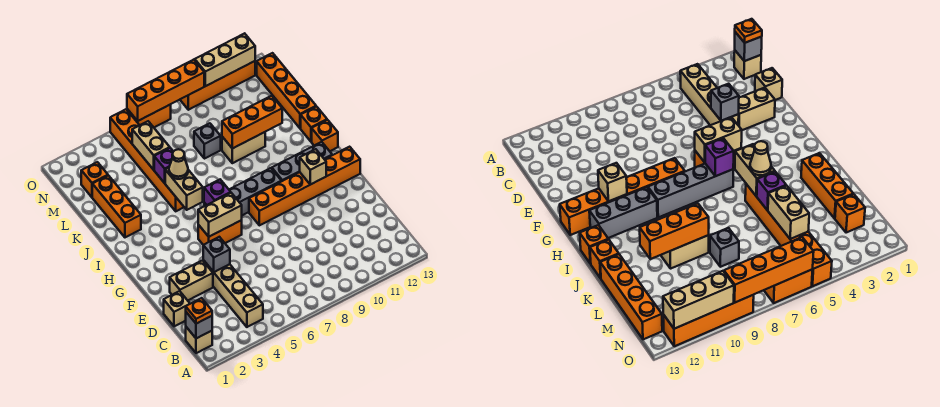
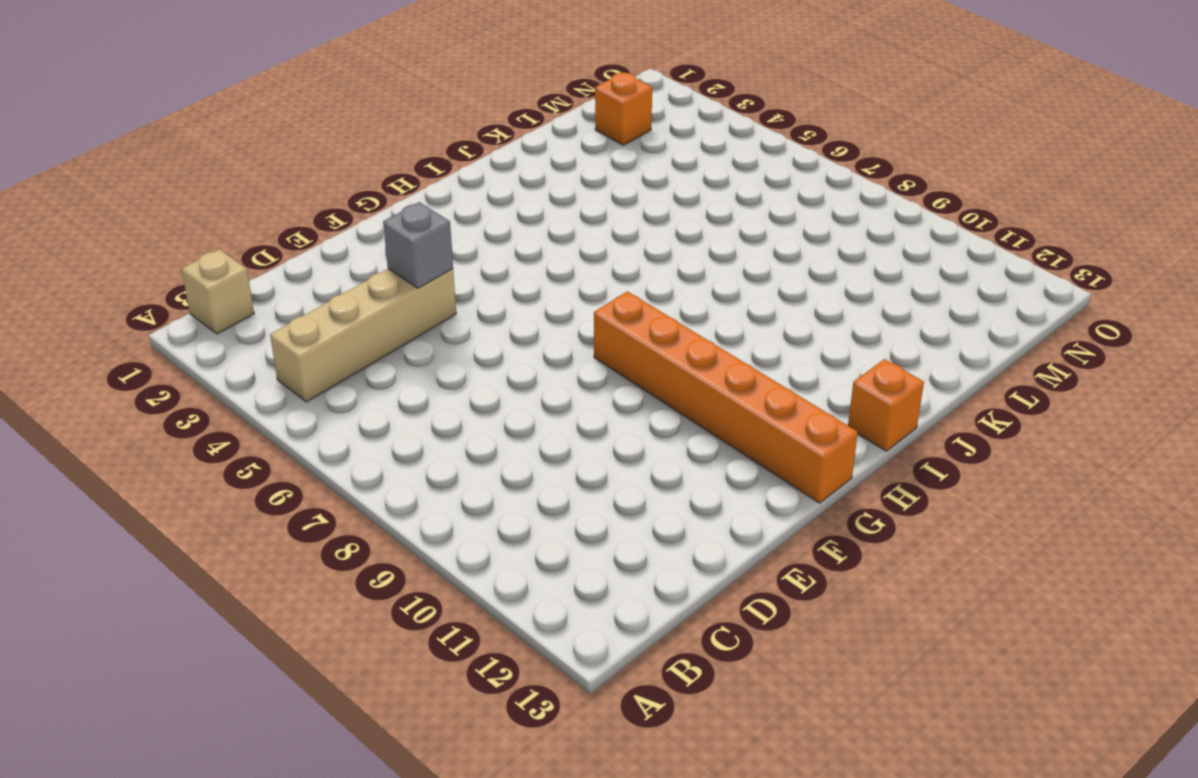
none -> tan 1x1 brick [164,291,190,326]
none -> tan 1x2 brick [170,260,213,300]
none -> orange 1x2 brick [198,220,242,245]
none -> grey 1x4 brick [204,168,281,215]

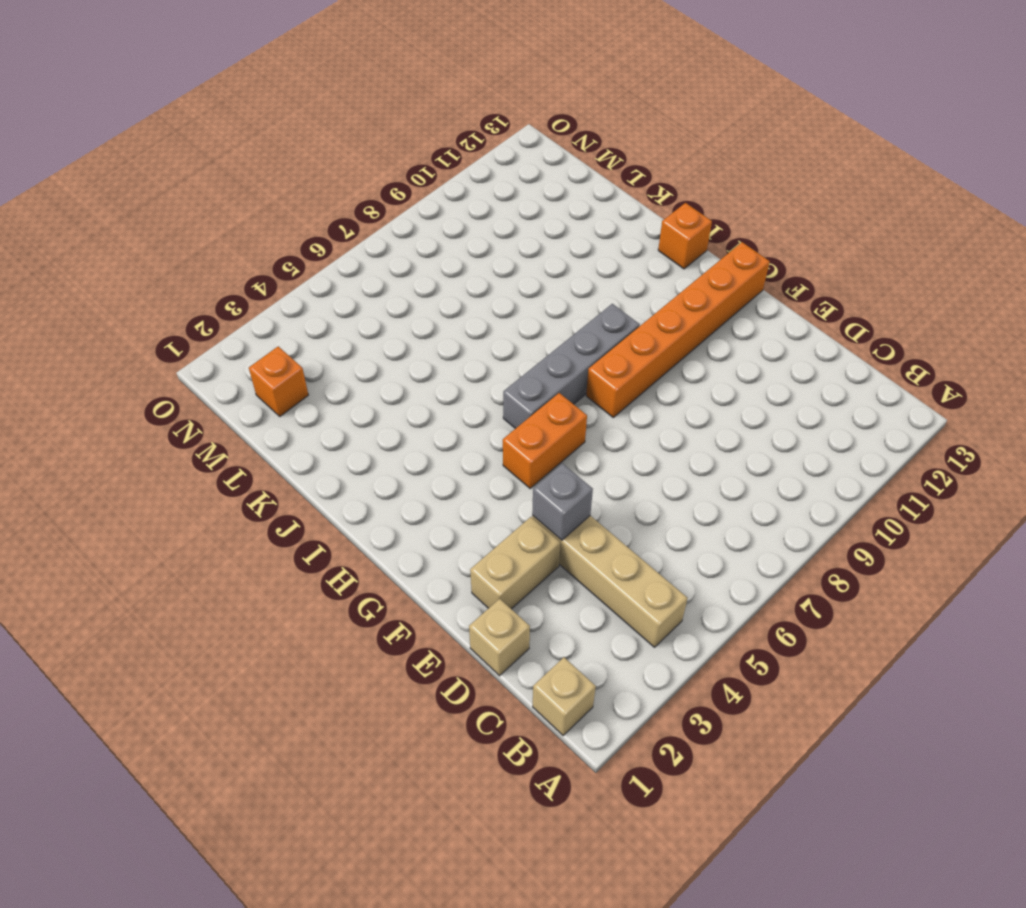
none -> grey 1x3 brick [272,142,332,181]
none -> orange 1x3 brick [92,175,141,237]
none -> orange 1x6 brick [110,109,184,211]
none -> orange 1x1 brick [301,107,327,142]

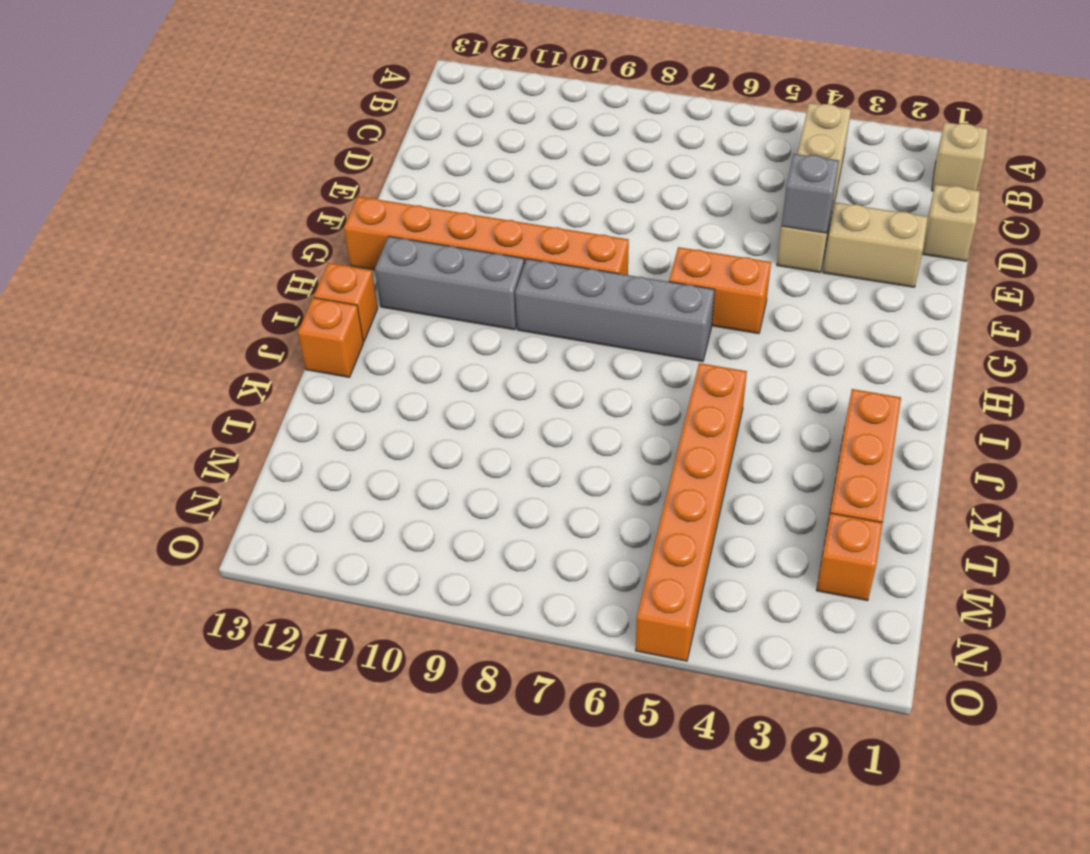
none -> tan 1x2 brick [222,132,265,163]
none -> orange 1x4 brick [257,53,316,128]
none -> grey 1x1 brick [194,123,221,159]
none -> orange 1x2 brick [127,104,171,127]

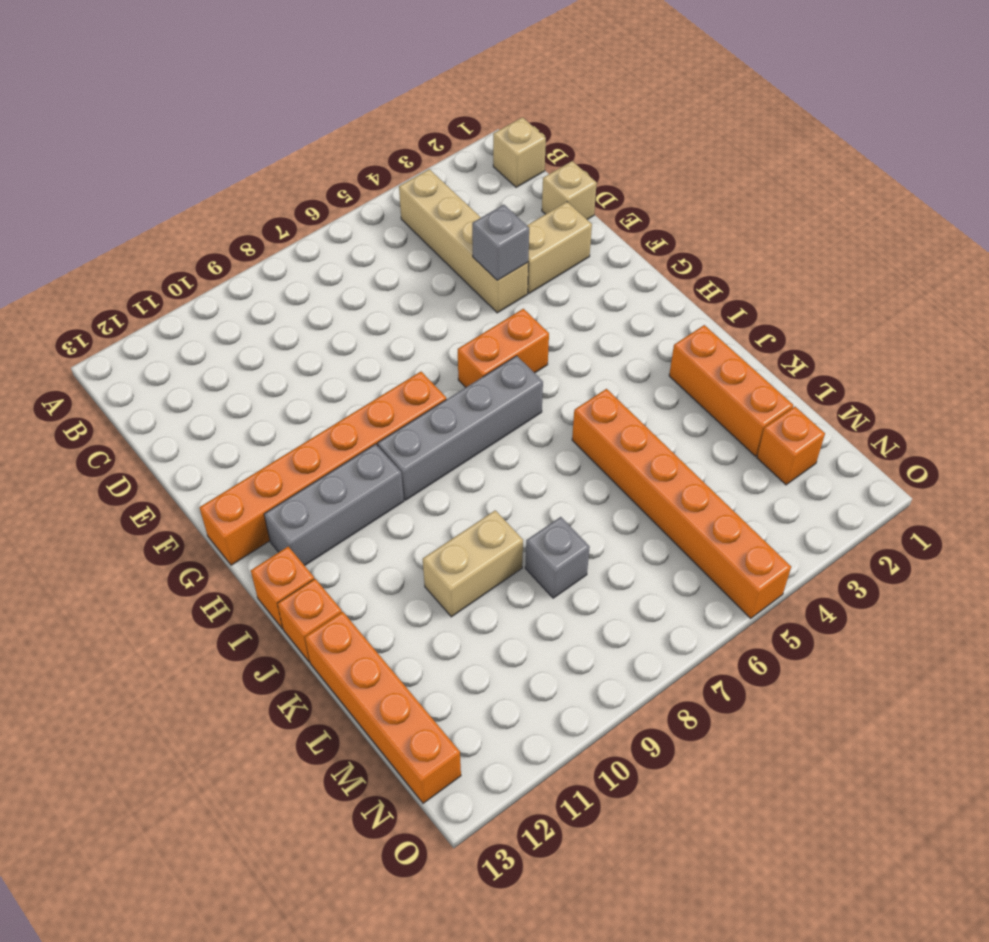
none -> orange 1x2 brick [127,104,171,127]
none -> orange 1x4 brick [180,61,255,110]
none -> grey 1x1 brick [186,312,212,338]
none -> tan 1x2 brick [198,193,242,237]

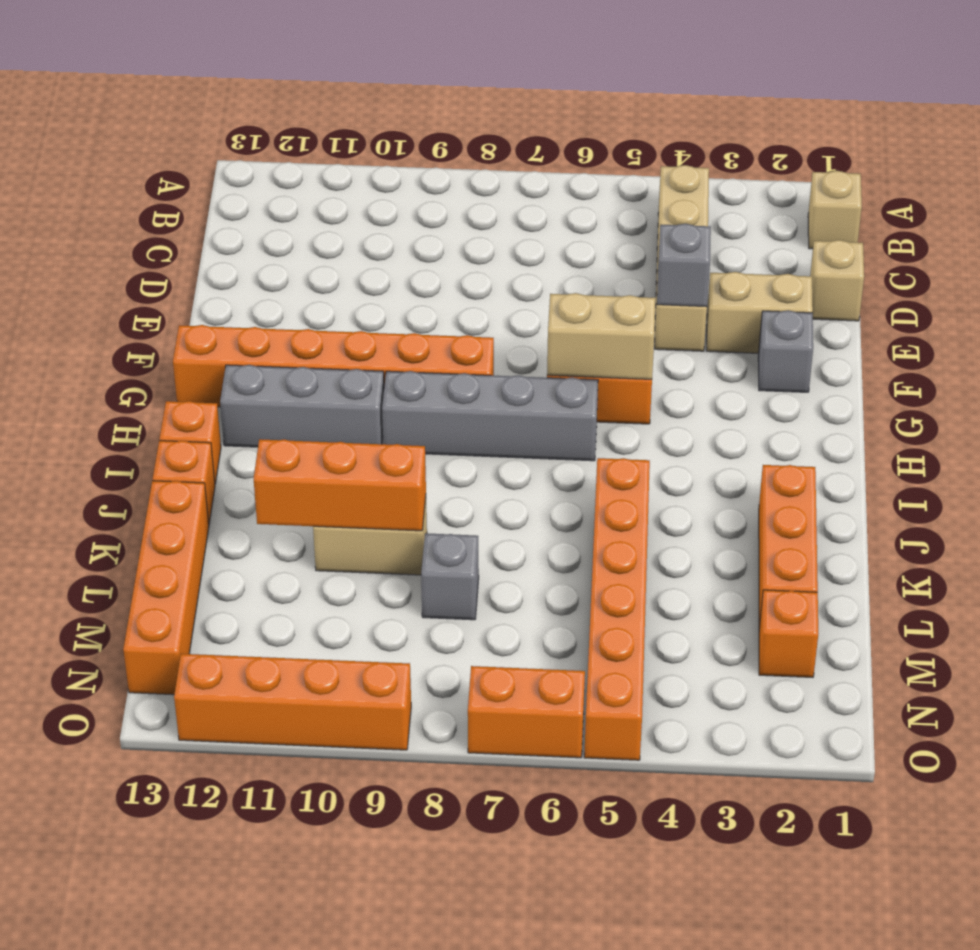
grey 1x1 brick [758,310,813,392] -> grey 1x1 brick moved to [186,312,212,338]
none -> tan 1x1 brick [300,149,326,185]
none -> purple 1x1 brick [204,180,231,205]
none -> tan 1x2 brick [165,168,203,210]
none -> purple 1x1 brick [154,148,173,183]

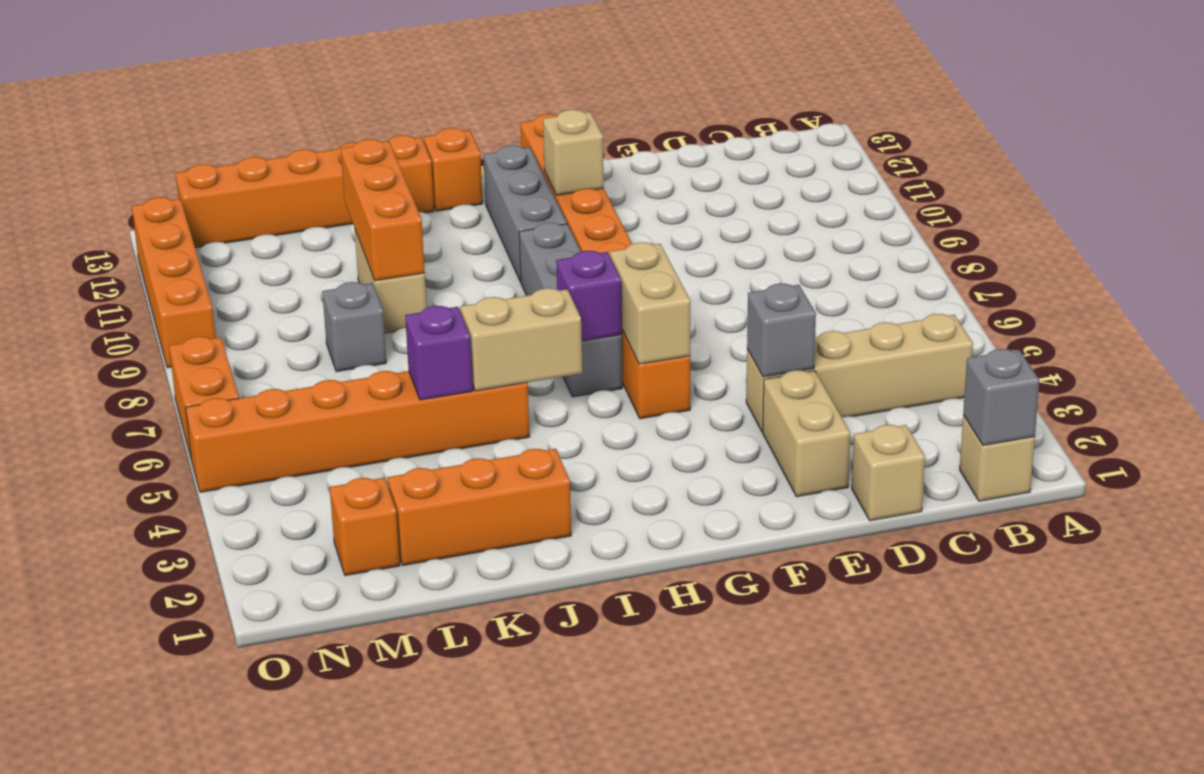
none -> tan 1x2 brick [132,121,170,170]
none -> orange 1x4 brick [127,60,204,121]
none -> tan 1x3 brick [195,33,255,86]
none -> orange 1x1 plate [186,298,212,324]

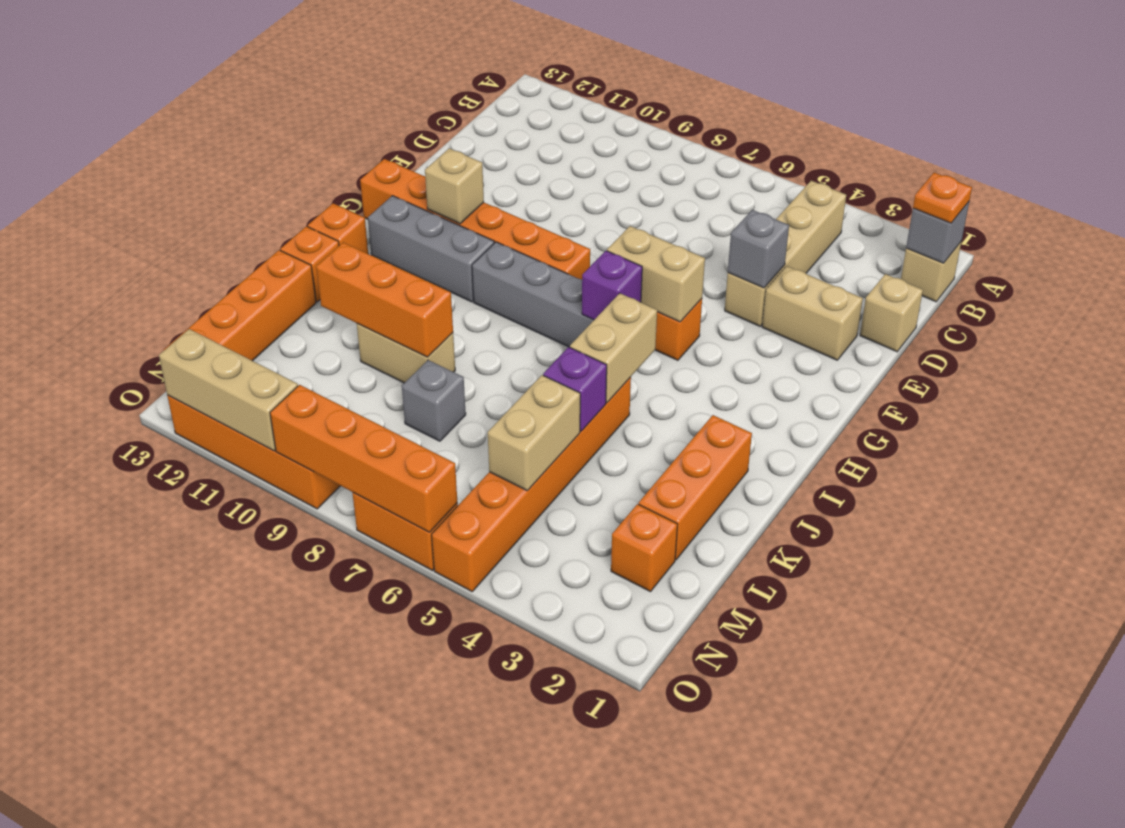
none -> tan 1x1 cone [169,149,188,179]

